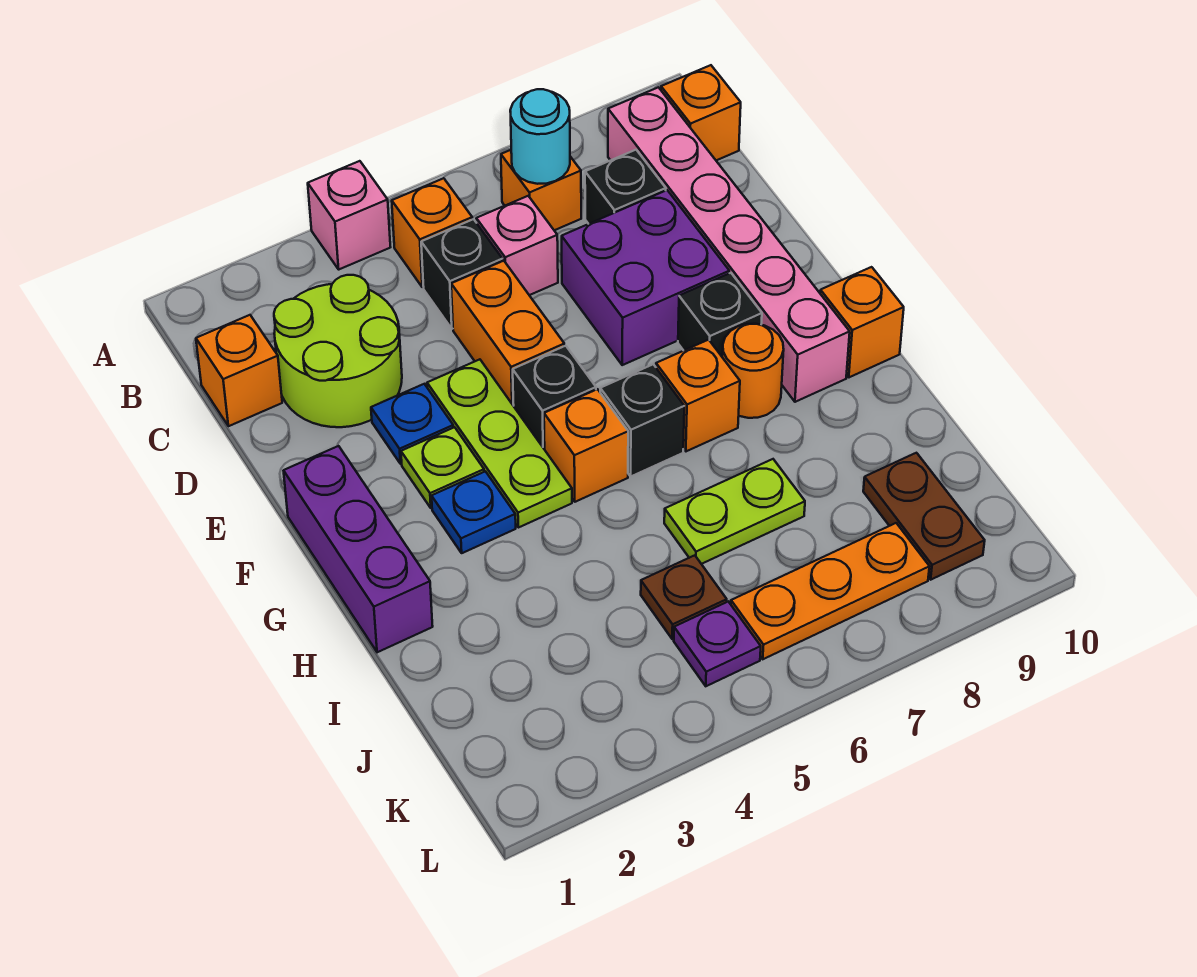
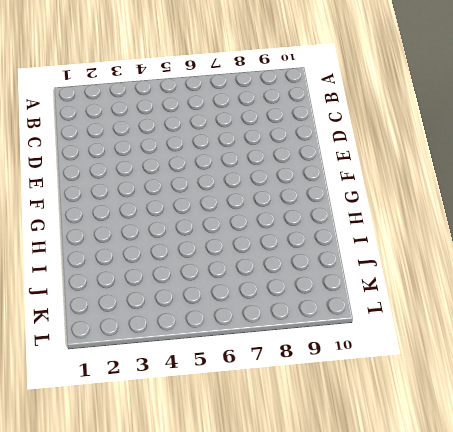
none -> pink 1x1 brick [308,161,390,269]
none -> orange 1x1 brick [392,178,472,287]
none -> orange 1x1 brick [501,150,581,230]
none -> pink 1x6 brick [608,87,850,402]

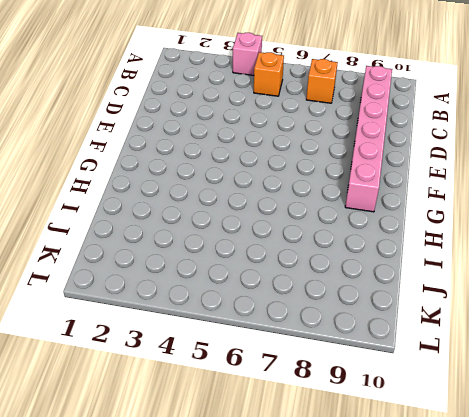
none -> orange 1x1 brick [661,65,741,160]
none -> orange 1x1 brick [196,315,282,426]
none -> lime 2x2 round brick [274,275,402,427]
none -> black 1x1 brick [421,219,503,329]

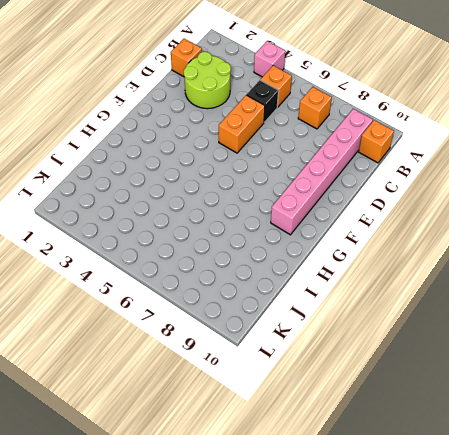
none -> pink 1x1 brick [476,196,558,295]
none -> black 1x1 brick [585,150,666,224]
none -> purple 2x2 brick [562,190,729,365]
none -> blue 1x1 plate [371,384,453,464]

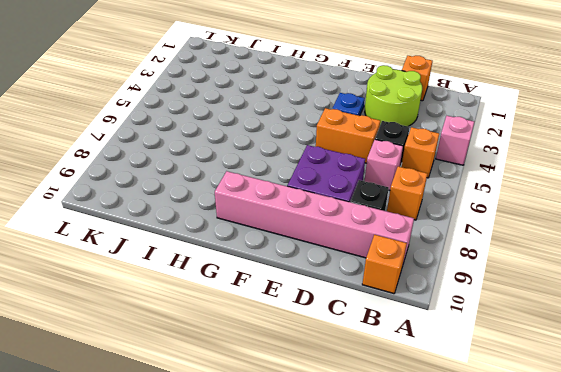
none -> lime 1x3 plate [427,359,572,528]
none -> purple 1x3 brick [284,446,433,652]
none -> lime 1x1 plate [401,427,484,508]
none -> black 1x1 brick [513,346,596,450]

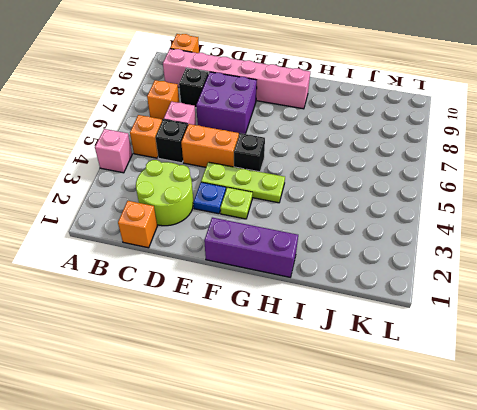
none -> black 1x1 brick [678,273,762,356]
none -> blue 1x1 plate [432,471,516,553]
none -> orange 1x1 brick [544,389,628,502]
none -> black 1x1 brick [600,364,684,476]

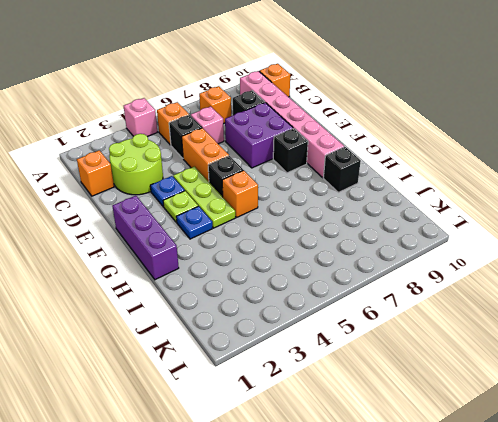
black 1x1 brick [323,147,361,192] -> black 1x1 brick moved to [600,364,684,476]
none -> orange 1x1 brick [656,340,740,451]
none -> orange 1x1 round brick [722,324,784,418]
none -> orange 1x1 brick [820,267,904,377]
none -> lime 1x2 plate [664,459,805,564]

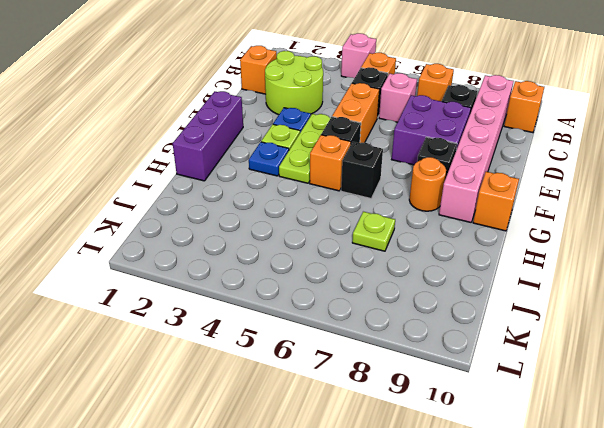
lime 1x1 plate [352,212,395,251] -> lime 1x2 plate [664,459,805,564]
none -> orange 1x1 brick [656,340,740,451]
none -> brown 1x1 plate [641,555,727,639]
none -> brown 1x2 plate [863,453,985,580]
none -> purple 1x1 plate [674,602,761,686]

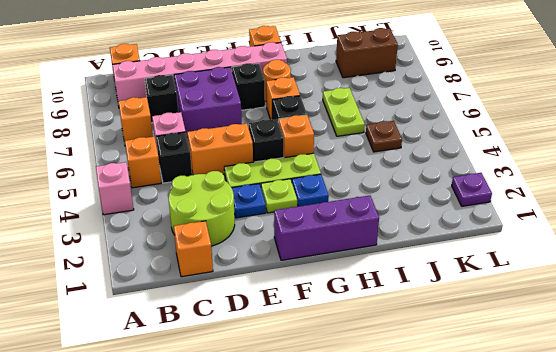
brown 1x2 brick [336,28,398,78] -> brown 1x2 plate [863,453,985,580]
purple 1x1 plate [452,173,492,206] -> purple 1x1 plate moved to [674,602,761,686]
none -> orange 1x3 plate [731,523,929,659]
none -> cyan 1x1 round brick [510,89,570,184]

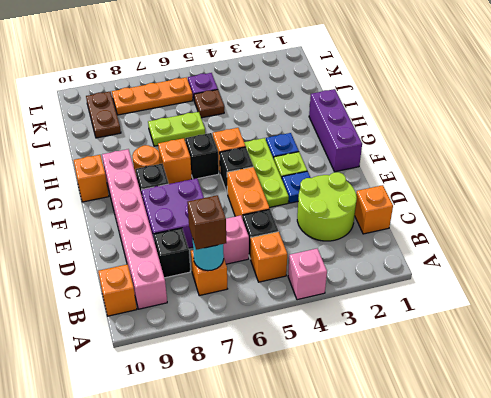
brown 1x1 brick [187,195,226,250] -> none

